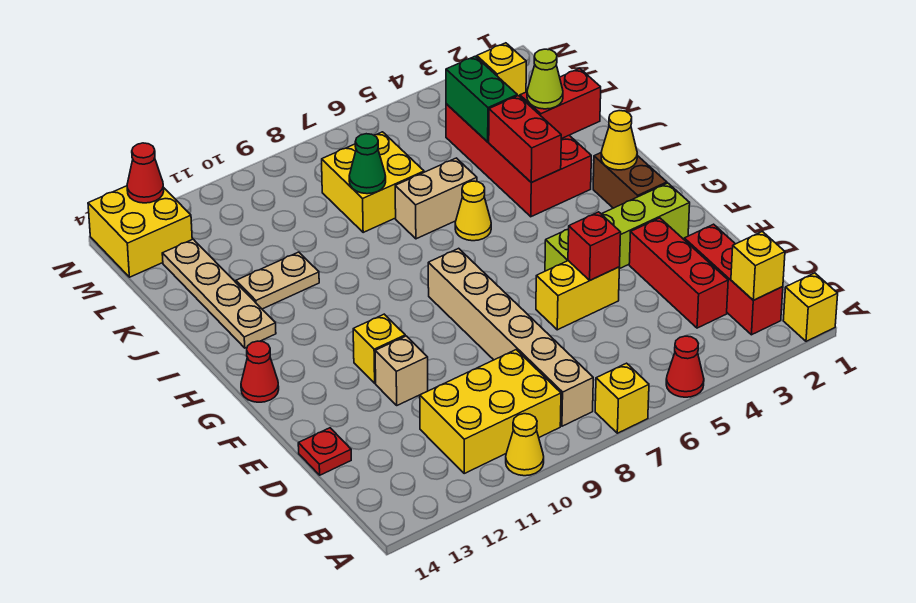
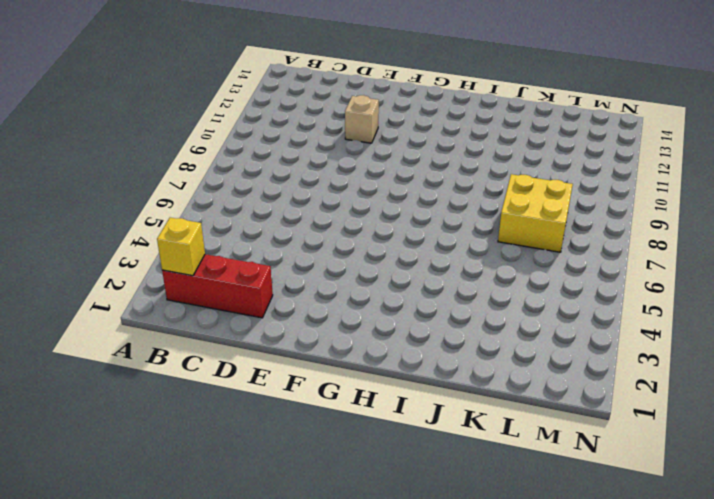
none -> yellow 1x1 brick [783,273,838,341]
none -> red 1x1 cone [666,336,704,397]
none -> yellow 1x1 brick [595,363,649,433]
none -> yellow 1x1 cone [506,414,544,476]

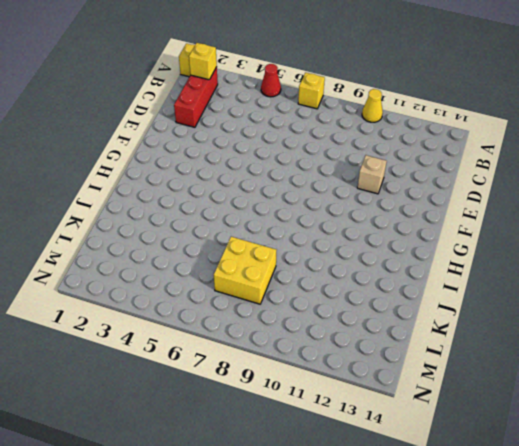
none -> tan 1x6 brick [428,248,593,426]
none -> yellow 2x3 brick [420,350,561,473]
none -> red 1x3 brick [629,218,728,328]
none -> red 1x1 plate [298,428,351,475]

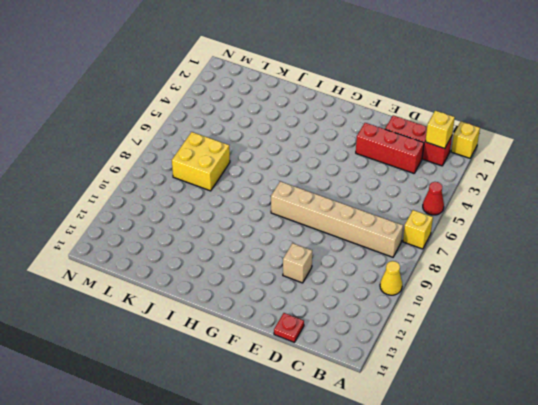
none -> yellow 2x3 brick [420,350,561,473]
none -> yellow 1x2 brick [536,261,620,330]
none -> lime 1x4 brick [545,183,690,271]
none -> yellow 1x1 brick [353,314,405,383]

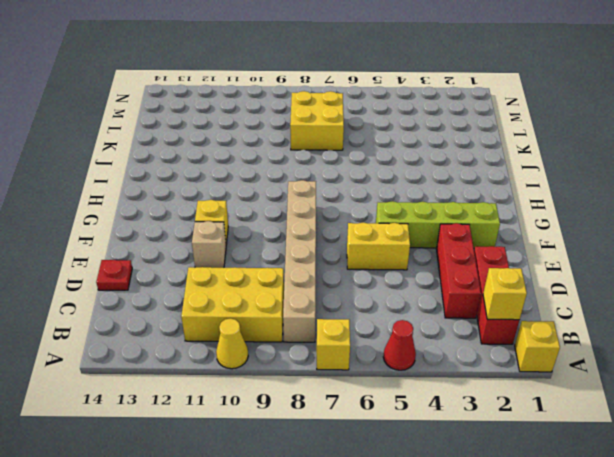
none -> brown 1x2 brick [593,153,667,208]
none -> red 1x1 cone [241,341,279,402]
none -> red 2x4 brick [446,104,591,217]
none -> yellow 1x1 cone [455,181,491,241]

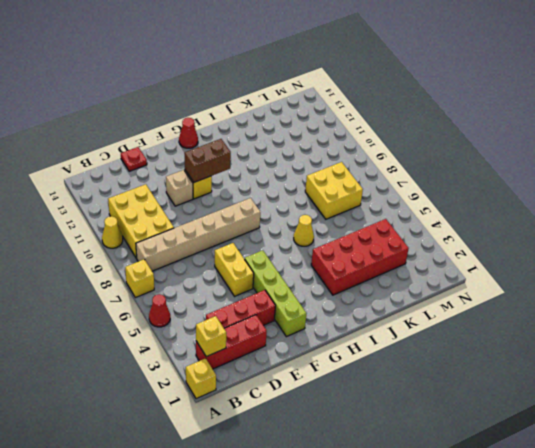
brown 1x2 brick [185,139,231,182] -> brown 1x2 brick moved to [593,153,667,208]
none -> tan 1x4 plate [162,239,276,348]
none -> tan 1x2 brick [395,158,477,239]
none -> tan 1x2 plate [236,252,319,309]
none -> yellow 2x2 brick [88,186,192,277]

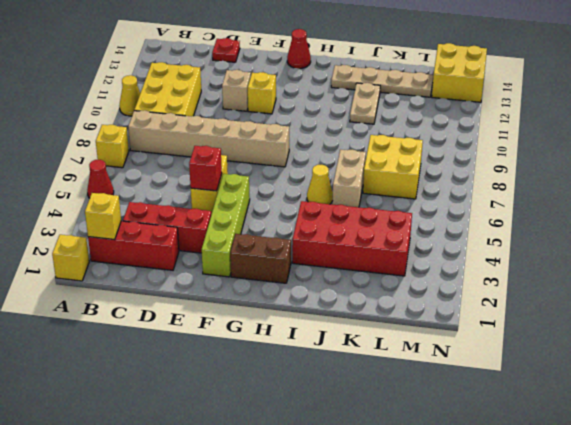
none -> yellow 1x1 cone [601,111,637,170]
none -> red 1x2 brick [489,96,561,182]
none -> red 1x2 brick [520,68,601,139]
none -> green 1x2 brick [446,56,517,142]

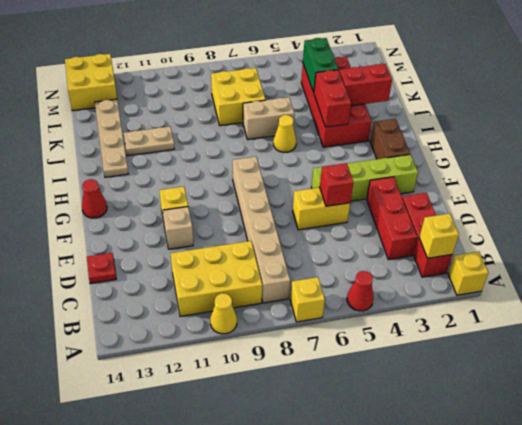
none -> yellow 1x1 cone [601,111,637,170]
none -> green 1x1 cone [349,134,386,194]
none -> yellow 1x1 brick [477,43,526,96]
none -> red 1x1 cone [127,143,164,203]

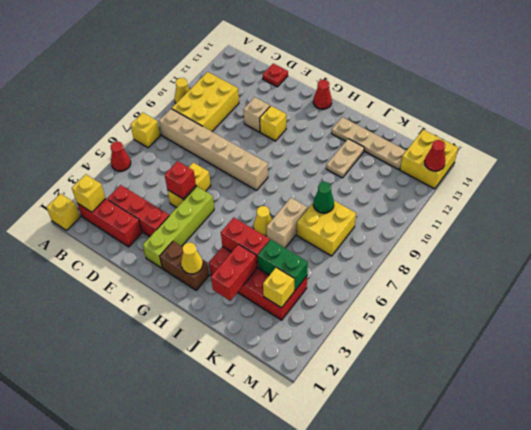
none -> lime 1x1 cone [527,49,563,109]

